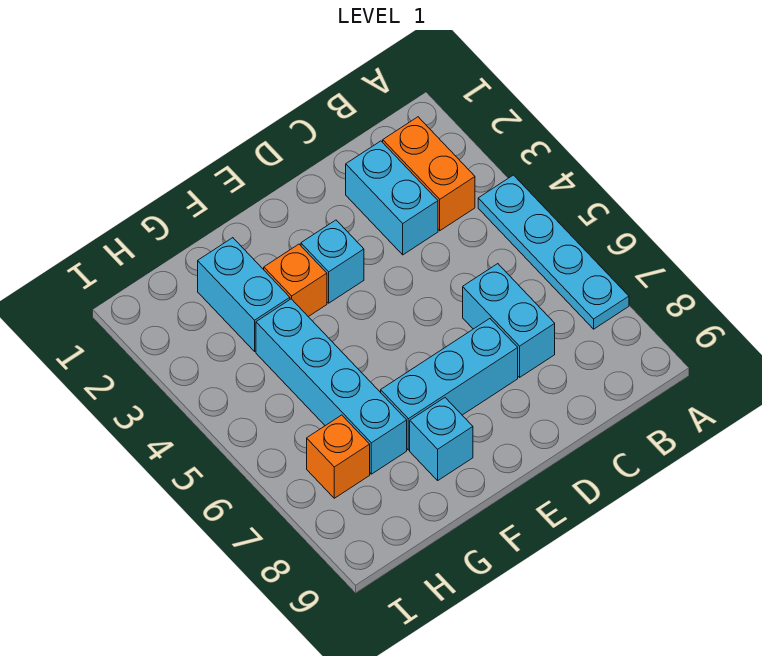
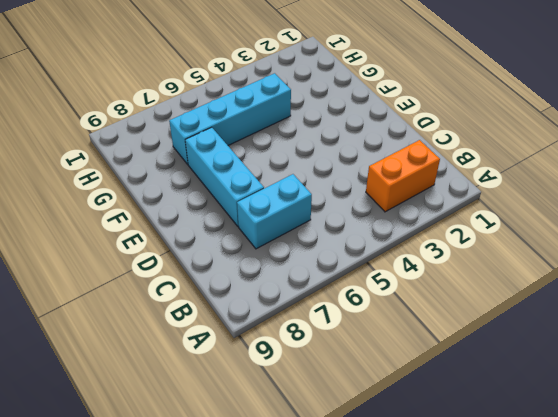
none -> cyan 1x4 plate [478,175,629,329]
none -> cyan 1x2 brick [346,141,438,255]

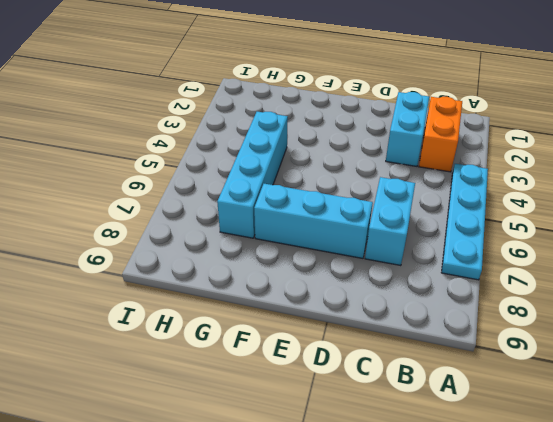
none -> cyan 1x1 brick [301,220,364,303]
none -> orange 1x1 brick [264,244,327,317]

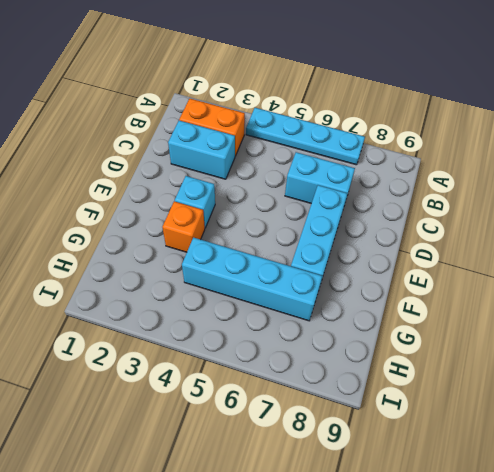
none -> cyan 1x1 brick [410,398,473,480]
none -> cyan 1x2 brick [198,238,290,351]

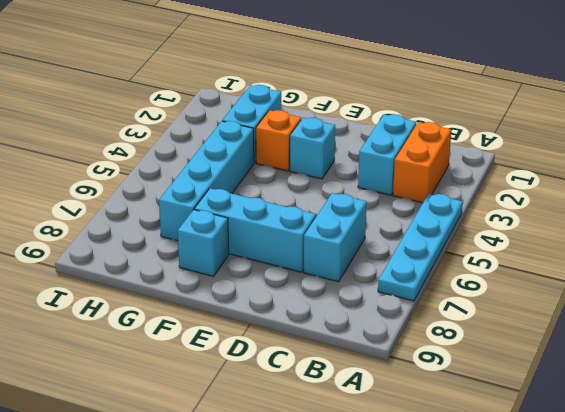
none -> orange 1x1 brick [307,415,370,498]

